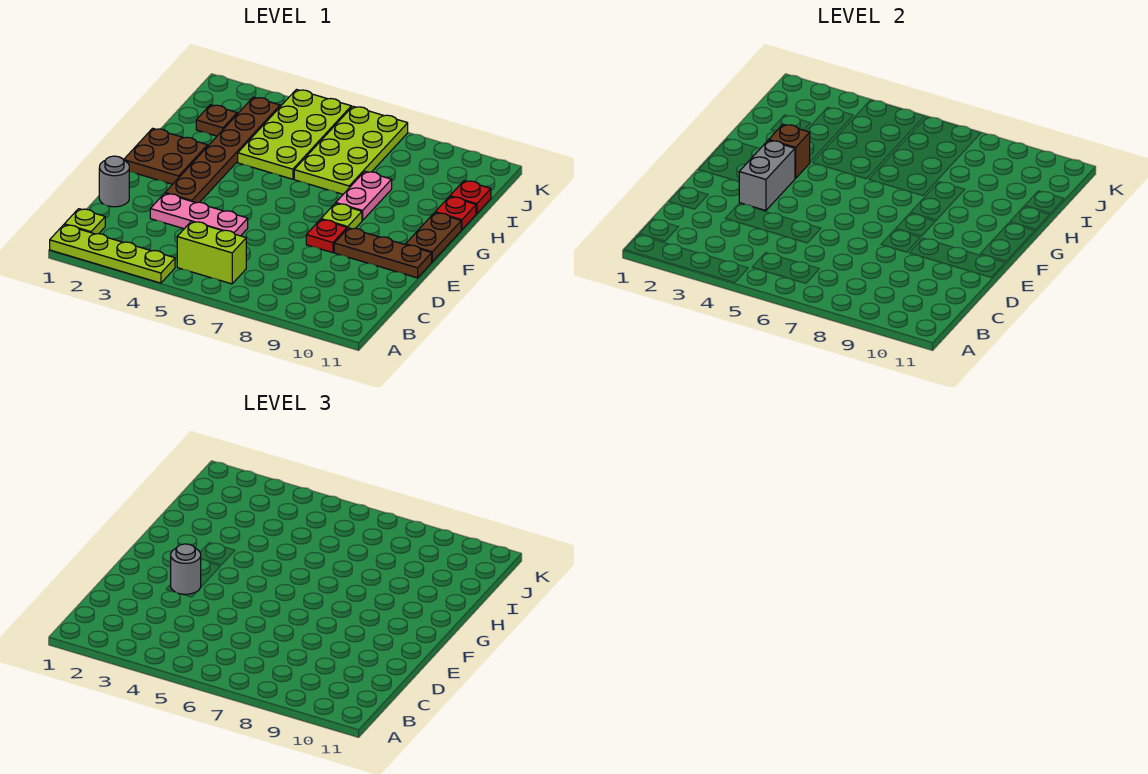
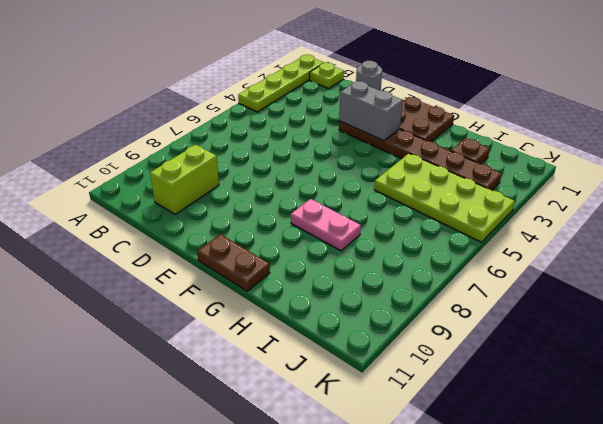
lime 1x2 brick [150,145,219,214] -> lime 1x2 brick moved to [177,221,246,284]
none -> pink 1x3 plate [150,193,248,236]
none -> red 1x1 plate [306,219,347,253]
none -> brown 1x3 plate [334,228,432,278]

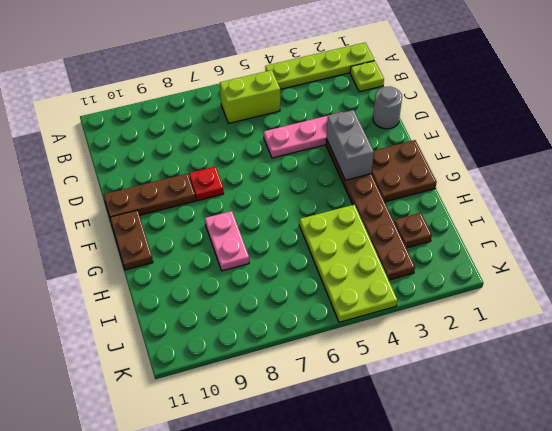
none -> lime 1x1 plate [321,203,362,229]
none -> lime 2x4 plate [294,106,408,194]
none -> red 1x1 plate [435,197,476,230]

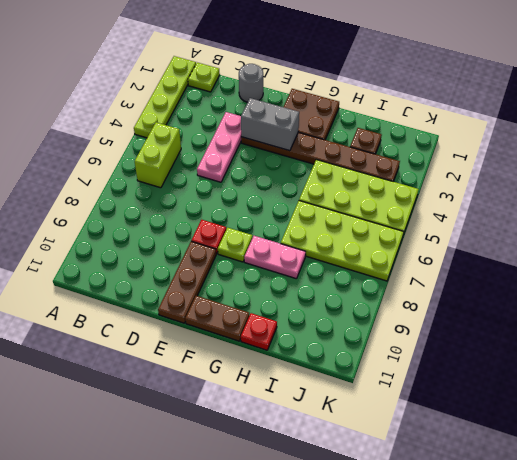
none -> red 1x1 plate [450,181,491,214]
none -> brown 1x1 brick [769,124,810,178]
none -> grey 1x1 round brick [171,544,201,595]

